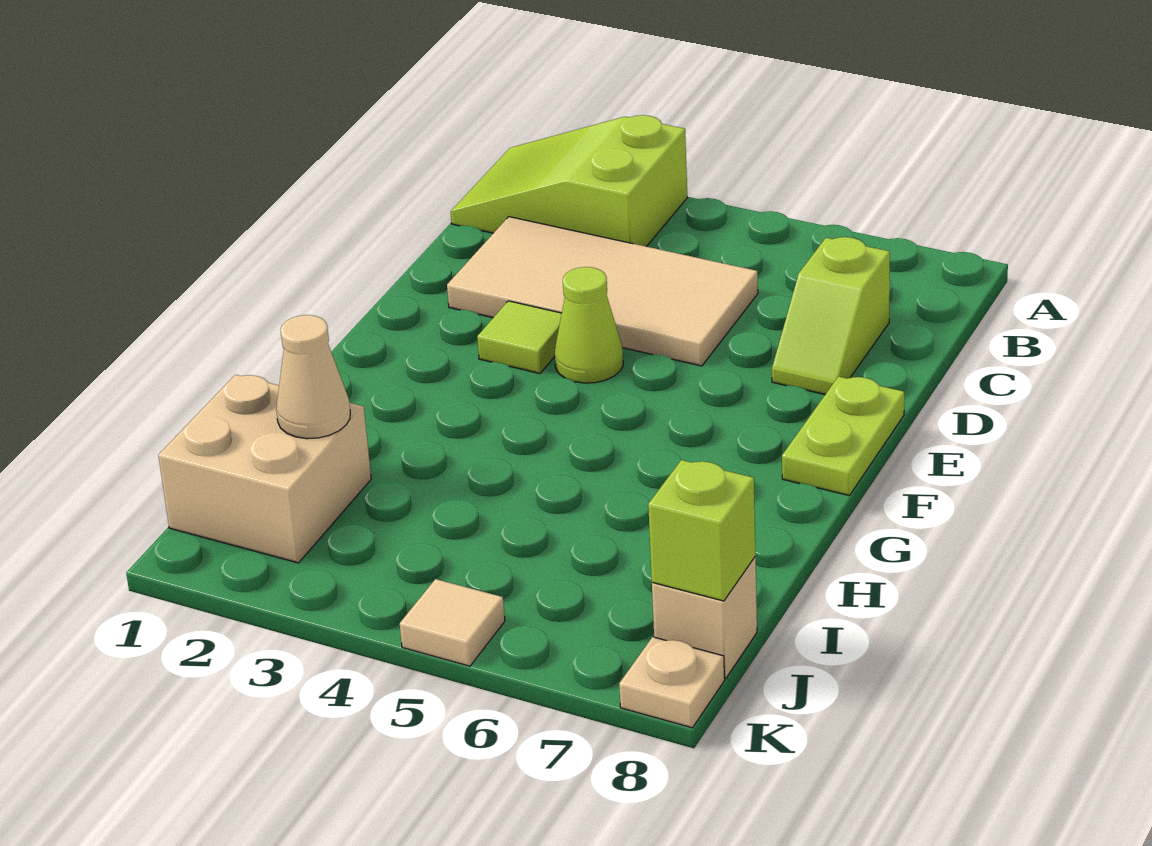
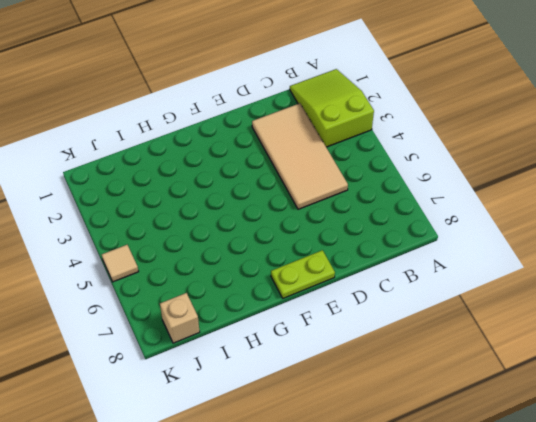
none -> lime 1x2 slope [772,237,890,394]
none -> lime 1x1 tile [477,301,562,373]
none -> lime 1x1 cone [555,267,623,383]

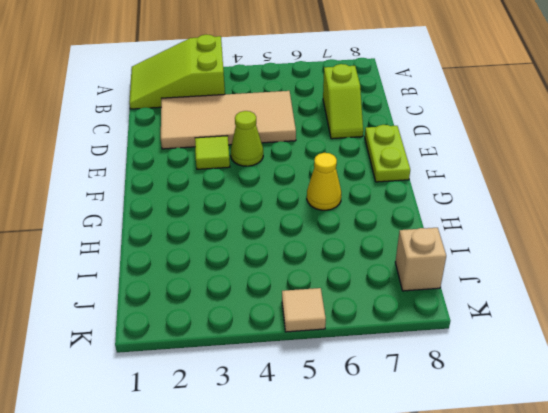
yellow 1x1 cone [307,153,341,210] -> none
none -> tan 2x2 brick [158,375,371,563]
none -> tan 1x1 plate [619,637,725,728]
none -> tan 1x1 cone [276,315,350,439]

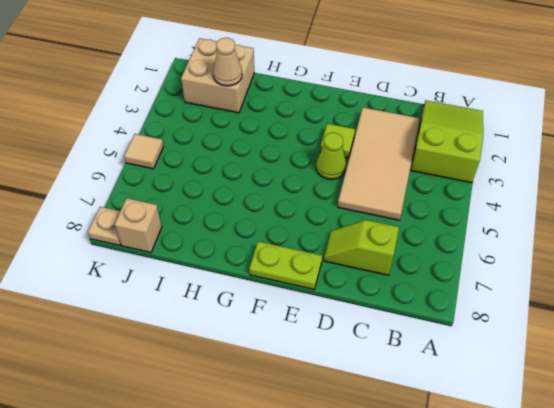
none -> lime 1x1 brick [648,460,755,601]

